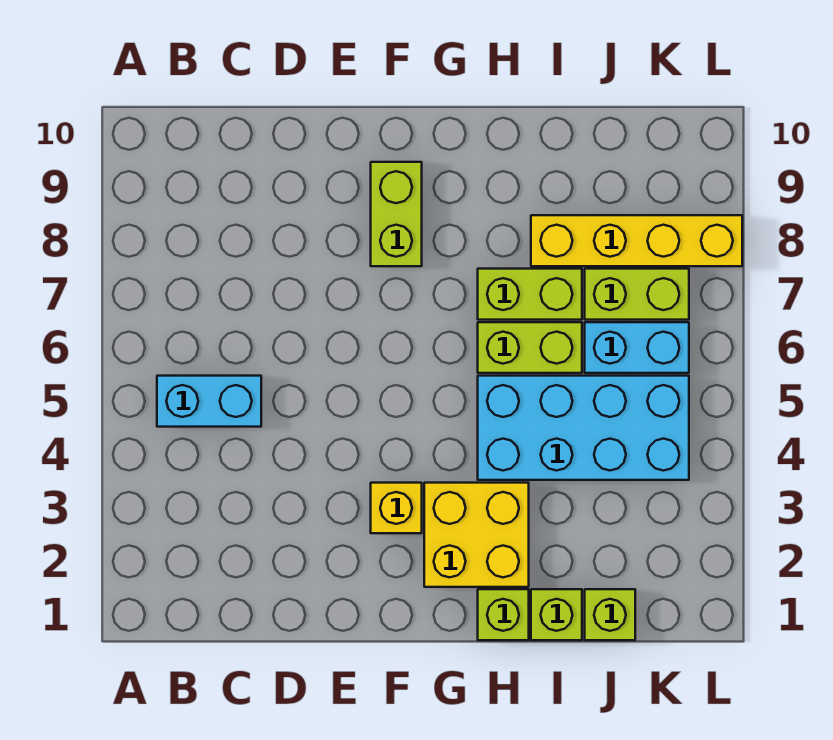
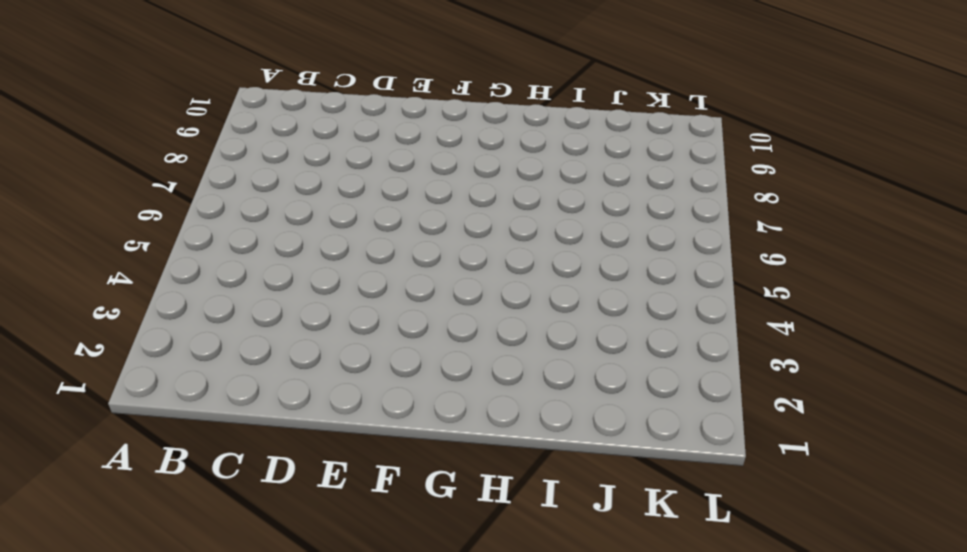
none -> cyan 1x2 brick [157,376,261,427]
none -> yellow 1x1 brick [371,483,422,533]
none -> lime 1x2 brick [371,162,422,266]

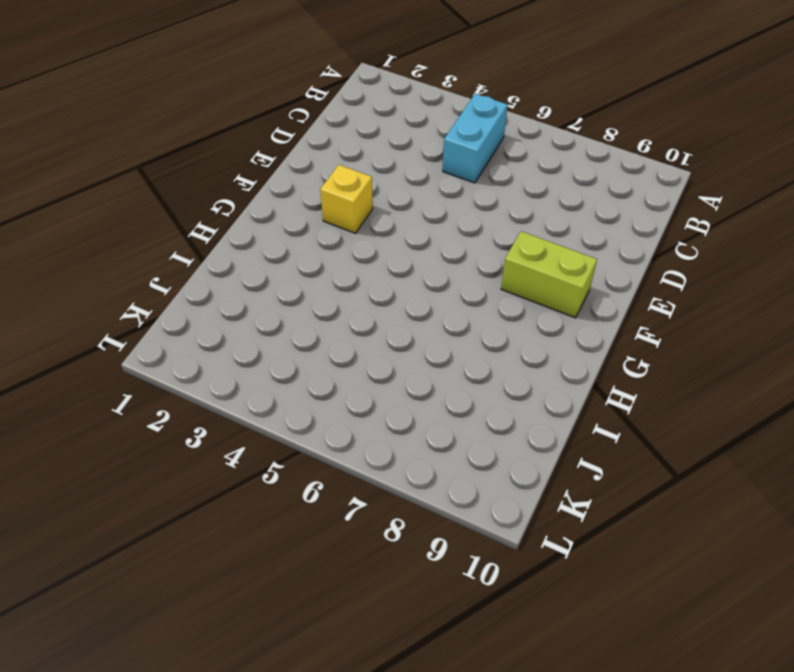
none -> yellow 2x2 brick [424,483,529,587]
none -> lime 1x1 brick [478,589,529,640]
none -> cyan 2x4 brick [478,376,689,480]

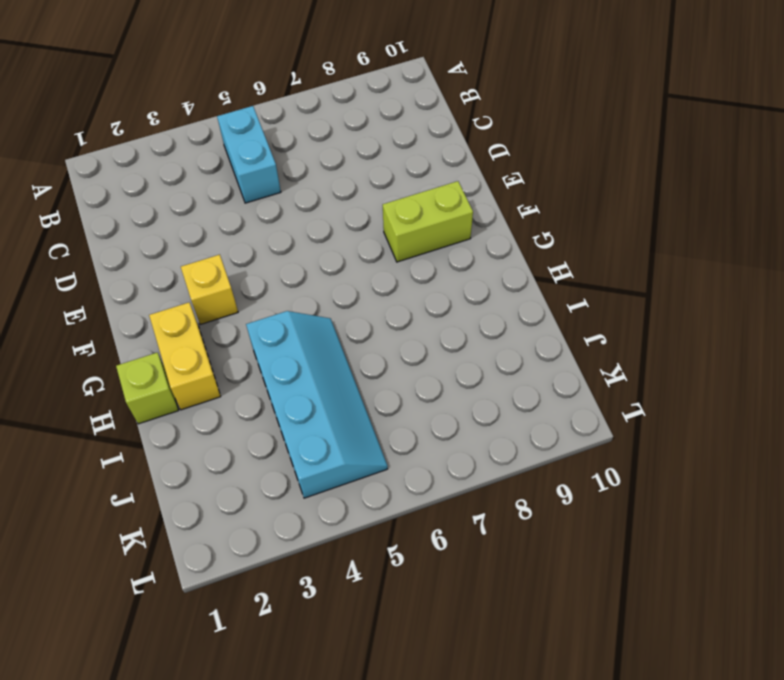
yellow 1x2 brick [149,303,221,410] -> yellow 2x2 brick [424,483,529,587]
cyan 2x4 slope [246,311,388,498] -> cyan 2x4 brick [478,376,689,480]
none -> lime 1x2 brick [478,322,582,373]
none -> lime 1x2 brick [478,269,582,320]
none -> lime 1x1 brick [531,589,582,640]

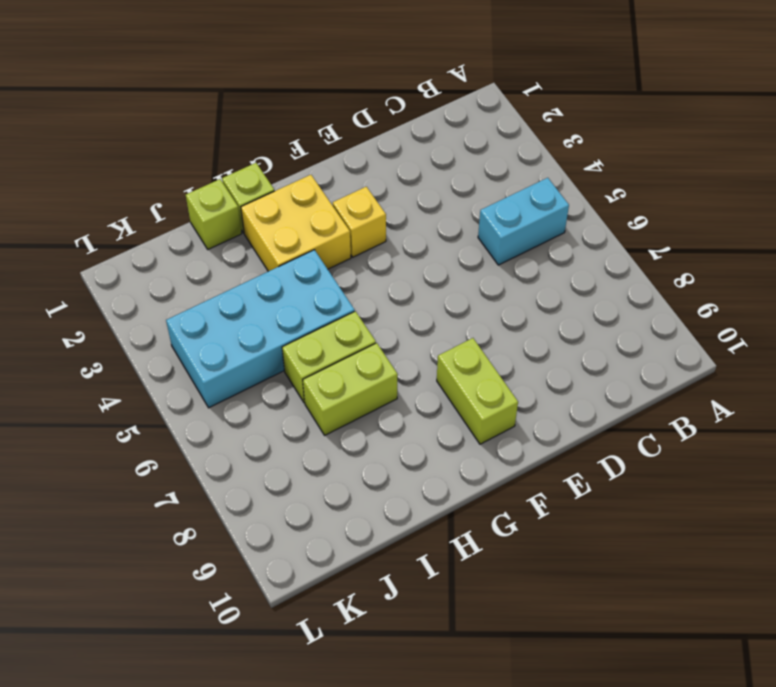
none -> yellow 1x4 brick [531,215,742,266]
none -> lime 1x1 brick [585,589,635,640]
none -> cyan 1x2 brick [585,322,689,373]

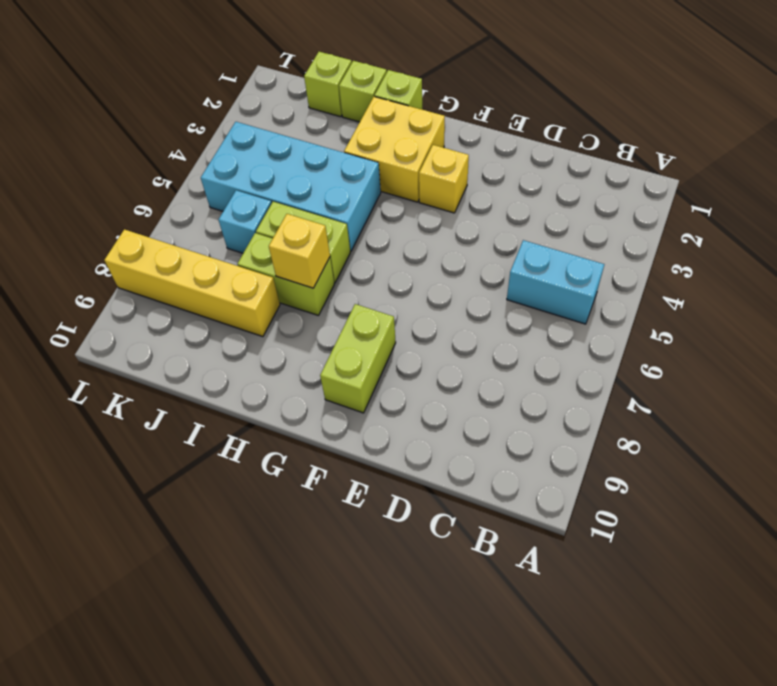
yellow 1x1 brick [269,214,330,288] -> none
cyan 1x1 brick [219,190,272,253] -> cyan 1x2 brick [585,322,689,373]
none -> lime 1x2 brick [585,269,689,320]

